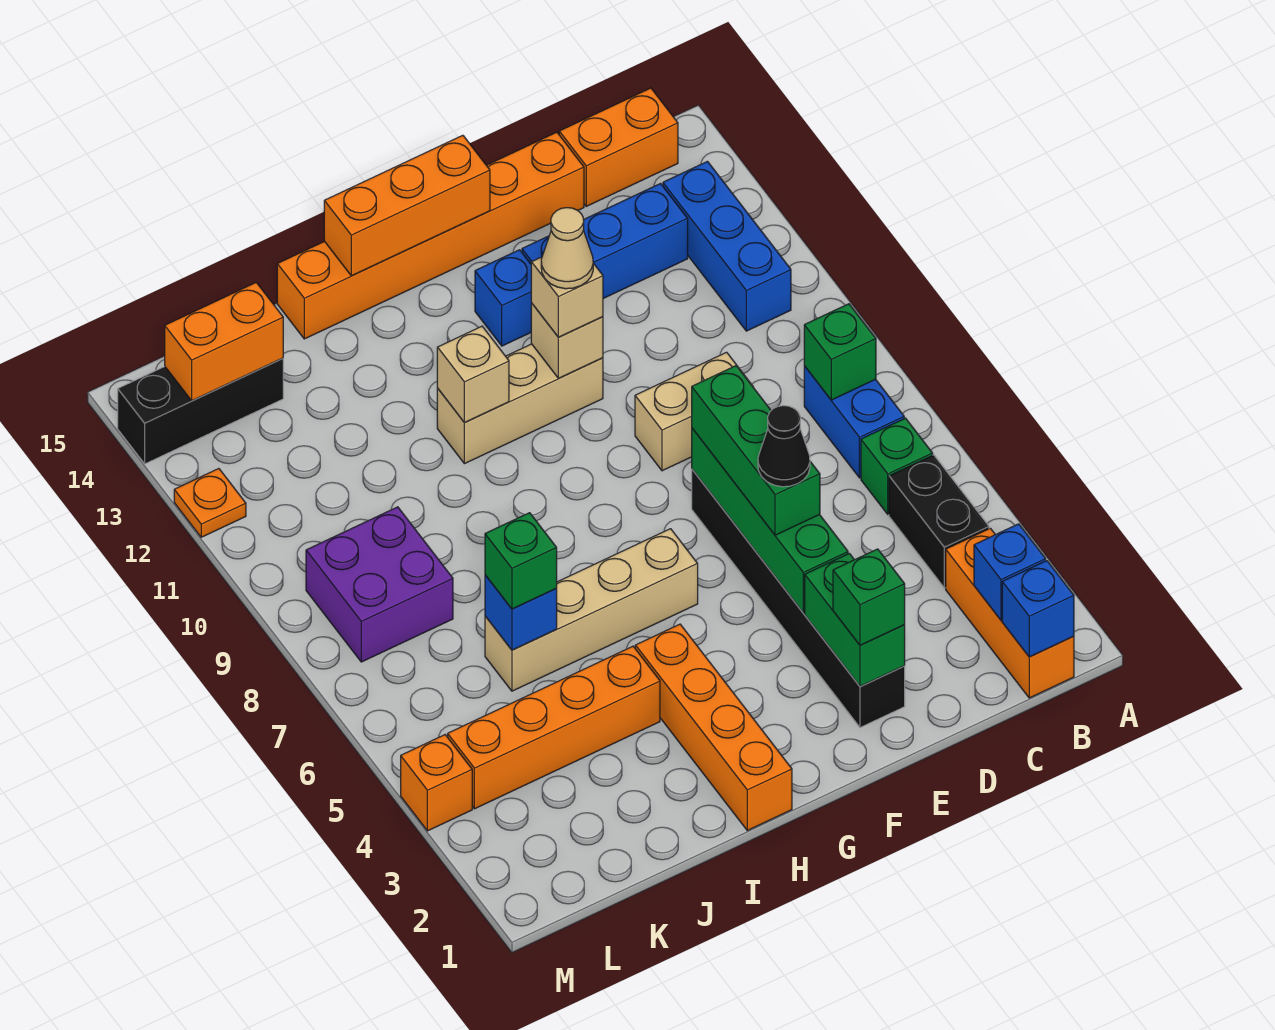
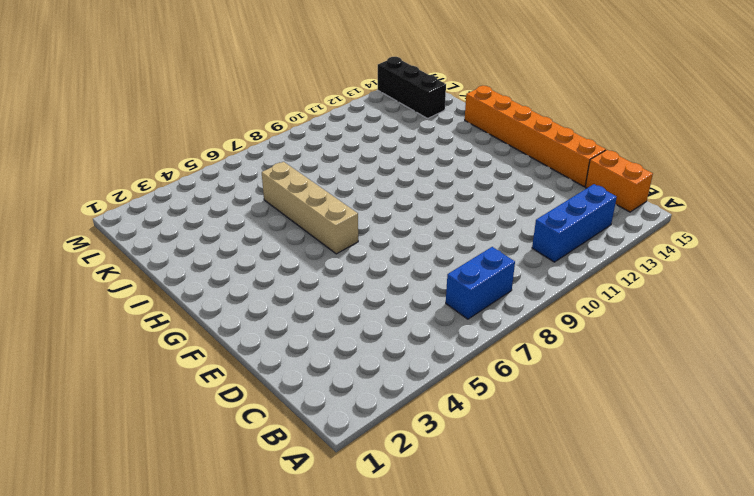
none -> orange 1x3 brick [946,528,1074,698]
none -> black 1x2 brick [889,455,989,588]
none -> green 1x1 brick [861,418,933,514]
none -> blue 1x3 brick [522,184,688,299]

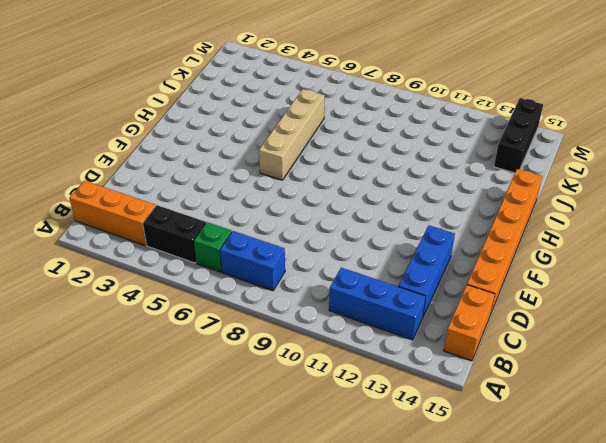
none -> tan 1x2 brick [635,352,752,471]
none -> black 1x6 brick [692,470,905,728]
none -> tan 1x3 brick [437,344,603,464]
none -> blue 1x1 brick [475,250,531,346]

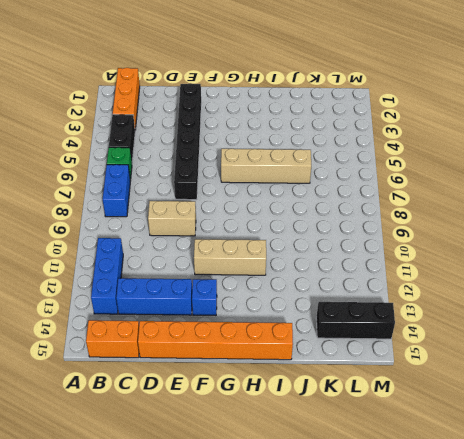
none -> orange 1x4 brick [635,624,792,830]
none -> orange 1x4 brick [448,646,660,809]
none -> purple 2x2 brick [306,507,453,662]
none -> orange 1x1 brick [401,735,472,831]

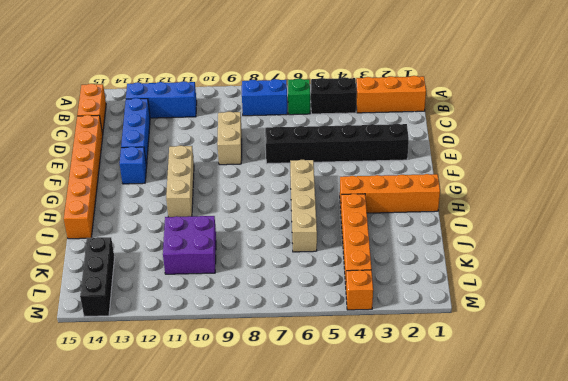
purple 2x2 brick [163,216,216,274] -> purple 2x2 brick moved to [306,507,453,662]
none -> orange 1x1 plate [174,469,246,537]
none -> blue 1x1 brick [1002,561,1074,657]
none -> blue 1x1 brick [974,524,1046,620]
none -> green 1x1 brick [804,304,876,400]

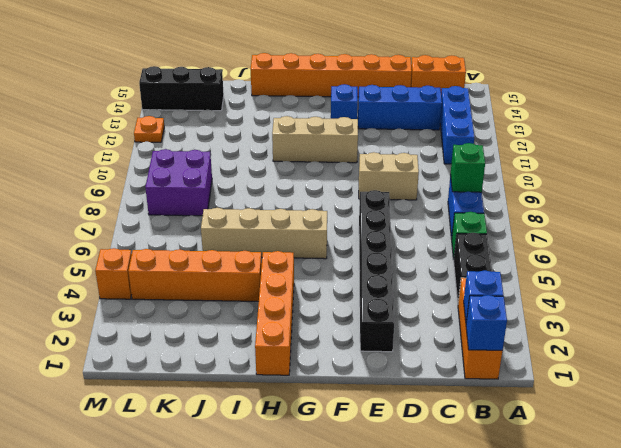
none -> green 1x2 brick [805,553,905,687]
none -> green 1x4 brick [692,428,848,613]
none -> tan 1x1 brick [531,303,603,378]
none -> orange 1x3 brick [324,135,490,276]

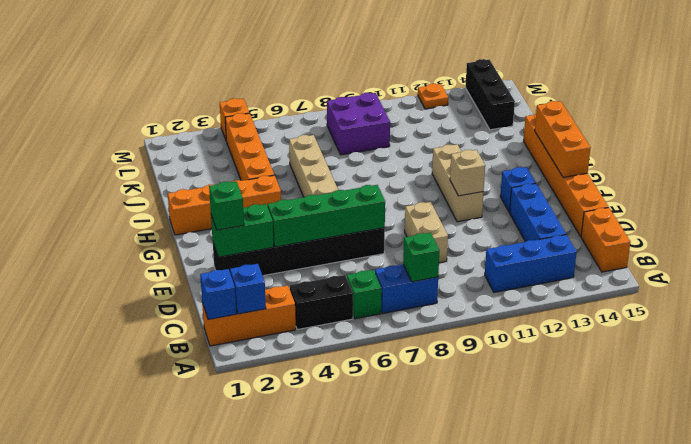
none -> tan 1x1 brick [437,326,509,423]
none -> blue 1x1 brick [485,575,557,650]
none -> orange 1x2 brick [165,282,283,401]
none -> green 1x3 brick [692,366,820,535]

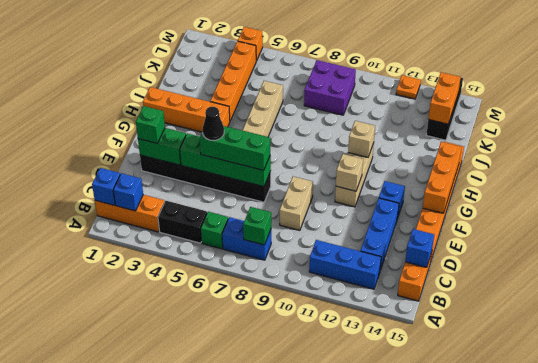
blue 1x1 brick [405,229,434,267] -> blue 1x1 brick moved to [485,575,557,650]
none -> tan 1x1 brick [531,257,603,337]
none -> green 1x1 brick [485,513,557,609]
none -> tan 1x1 cone [541,208,593,289]

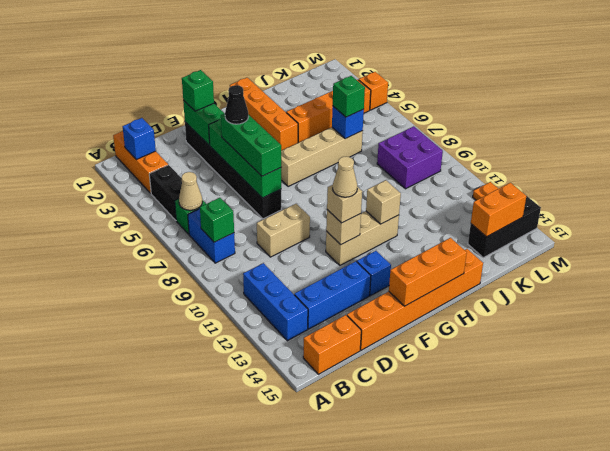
tan 1x1 cone [179,172,202,210] -> none
none -> blue 1x1 brick [1002,561,1074,657]

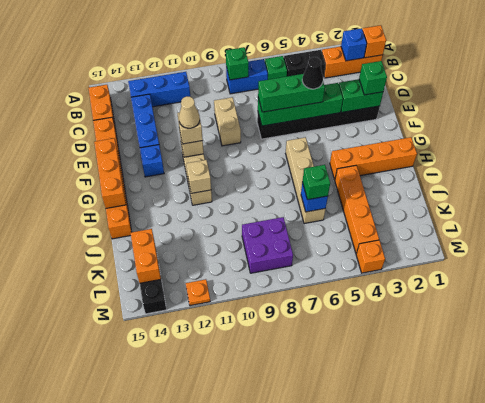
orange 1x1 brick [362,25,386,58] -> blue 1x1 brick [1002,561,1074,657]

